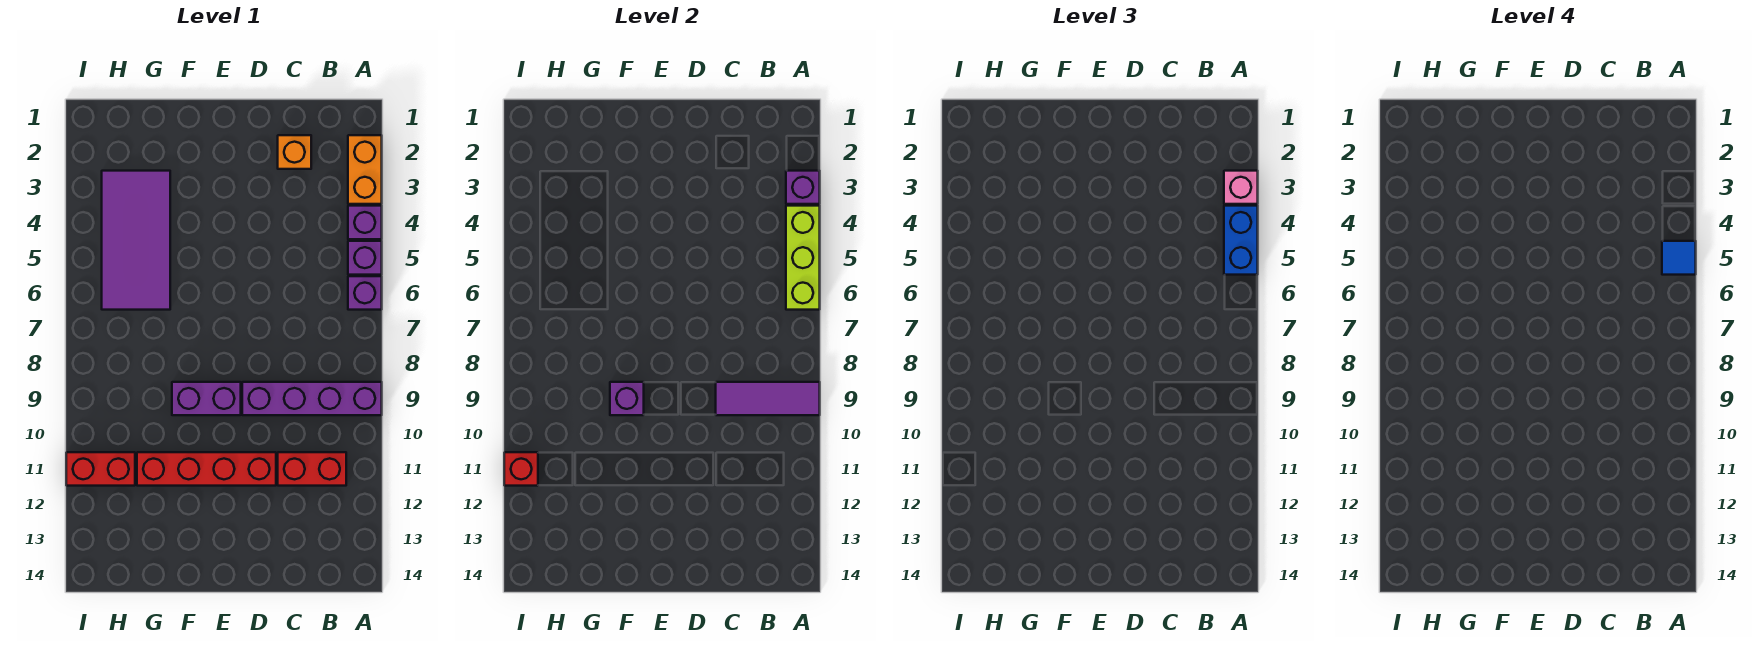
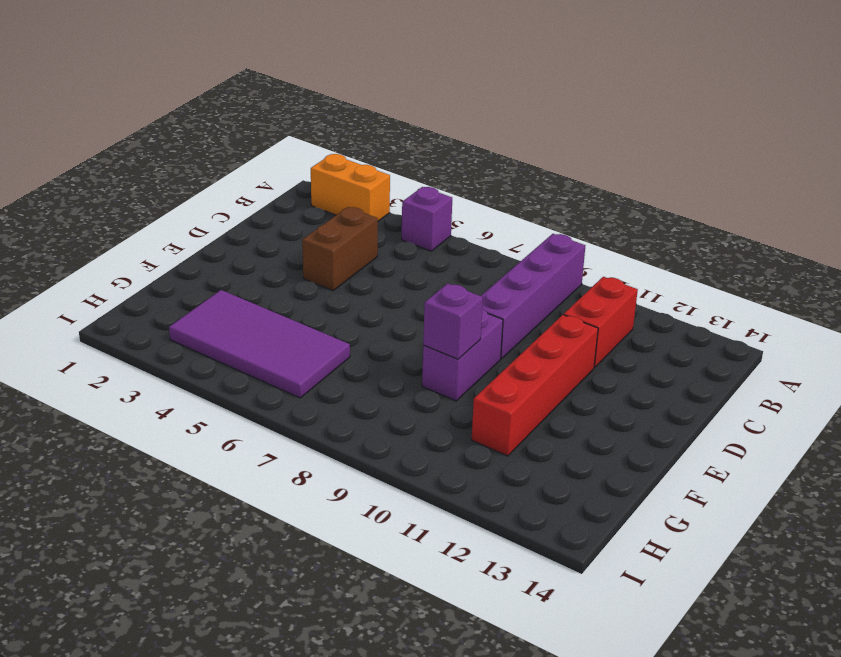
brown 1x2 brick [302,207,378,291] -> none
none -> purple 1x1 brick [348,206,382,239]
none -> purple 1x1 brick [348,276,382,310]
none -> orange 1x1 brick [278,135,311,169]

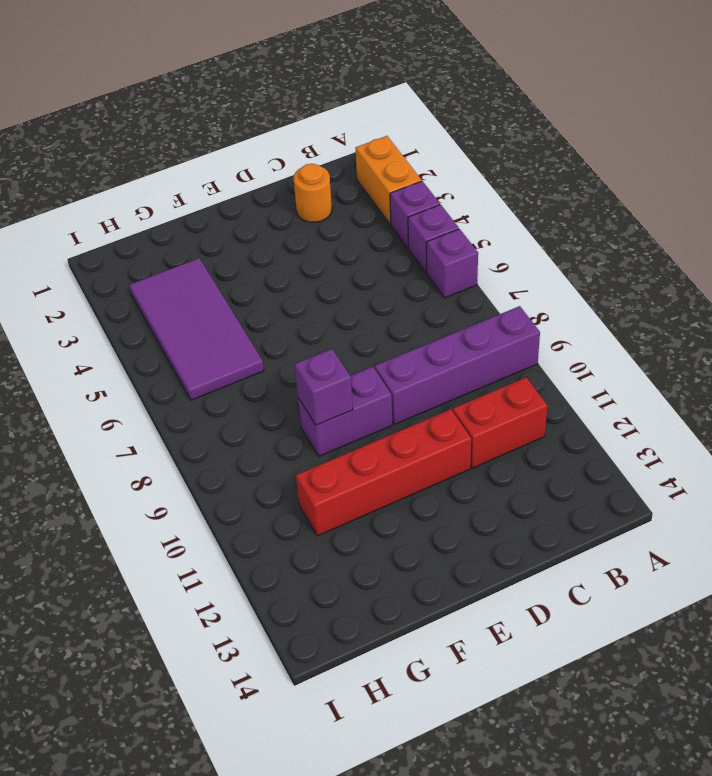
orange 1x1 round brick [294,164,332,222] -> orange 1x1 brick [278,135,311,169]
none -> red 1x2 brick [66,452,135,486]
none -> purple 1x1 brick [786,171,820,204]
none -> lime 1x3 brick [786,206,820,310]

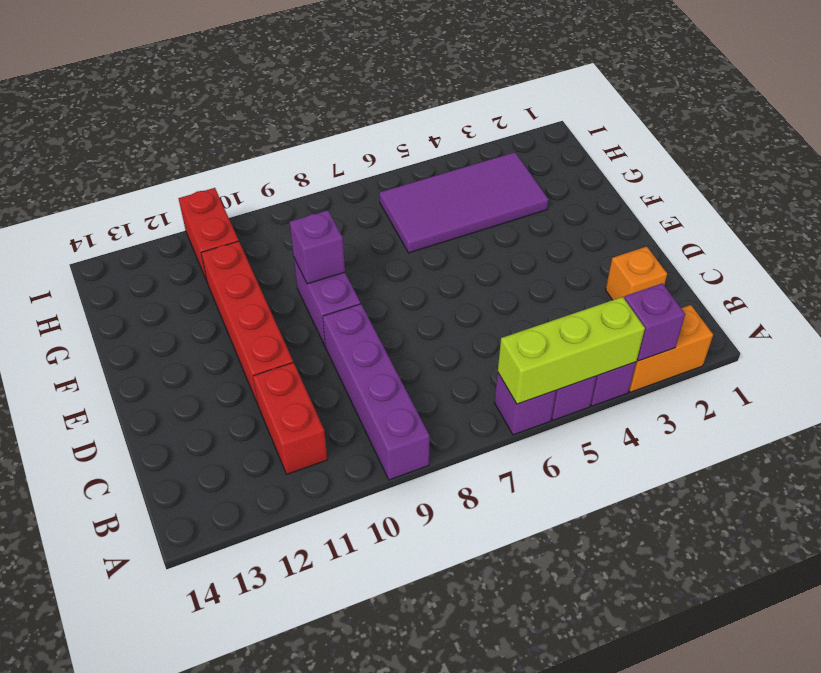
none -> purple 1x3 tile [716,382,820,415]
none -> red 1x1 brick [504,452,538,486]
none -> pink 1x1 brick [1224,171,1258,204]

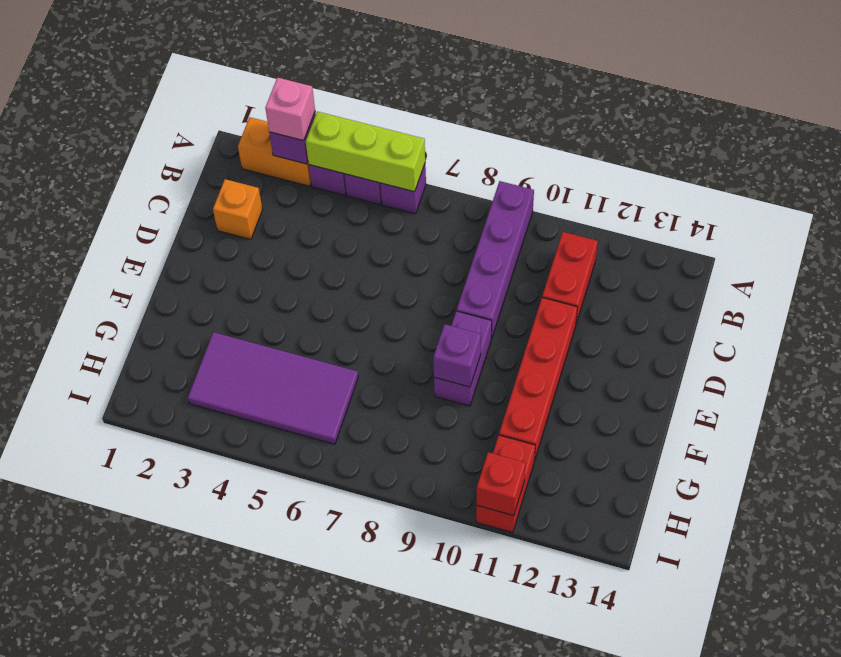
none -> purple 1x3 tile [716,382,820,415]
none -> blue 1x2 brick [1224,206,1258,275]
none -> blue 1x1 tile [1662,241,1696,275]

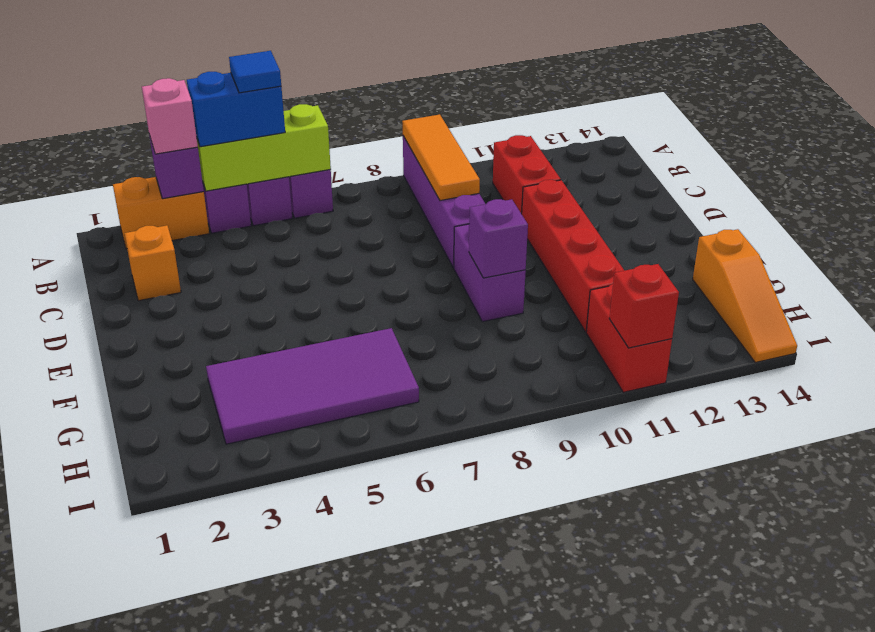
orange 1x3 tile [402,114,480,201] -> purple 1x3 tile [716,382,820,415]
orange 1x3 slope [693,229,797,363] -> none

